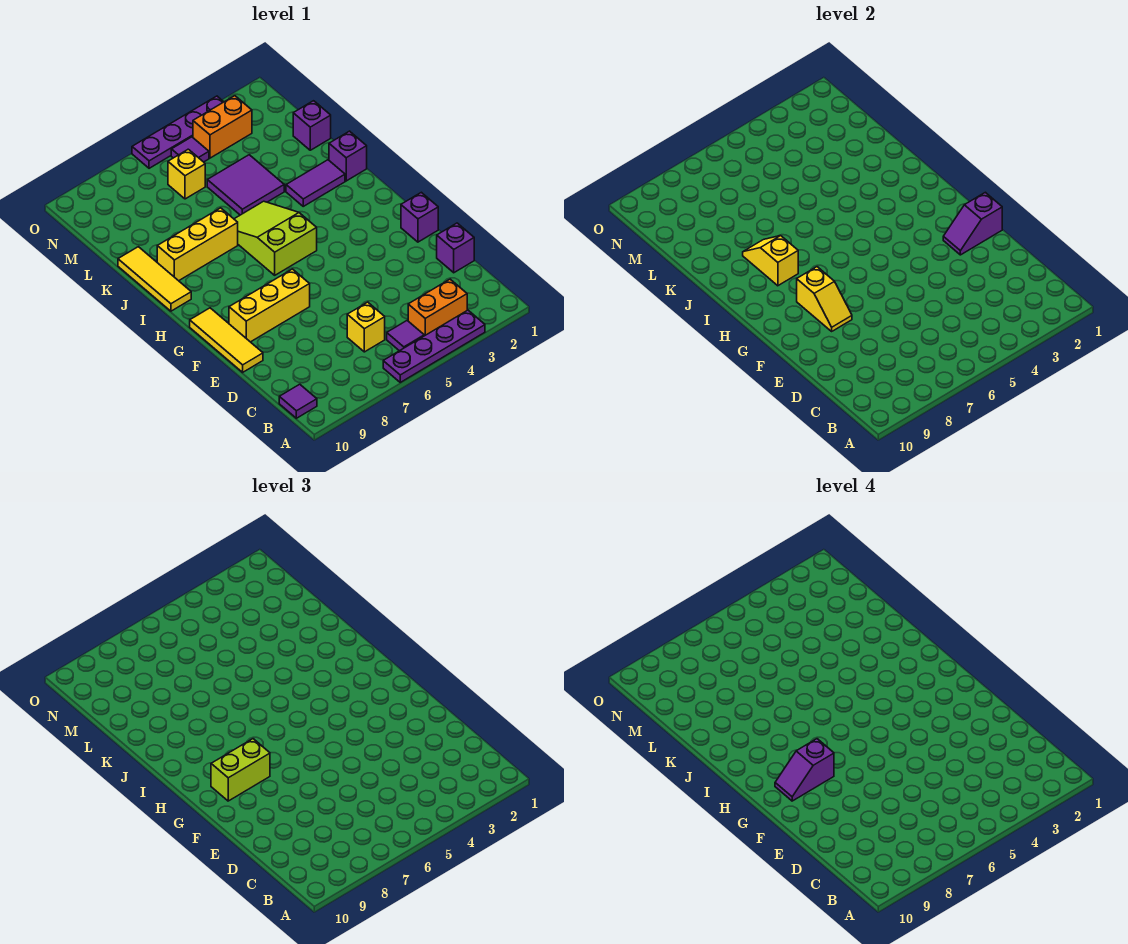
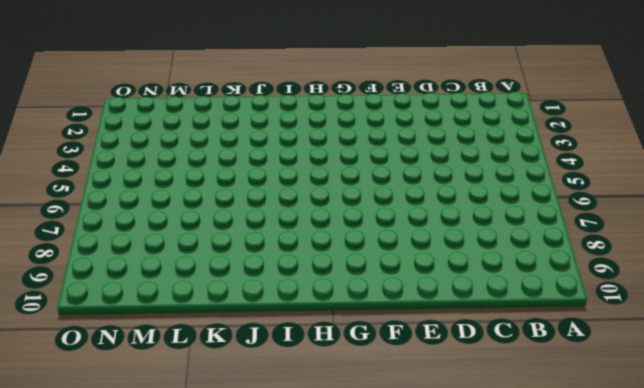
none -> purple 1x4 plate [383,310,485,382]
none -> orange 1x2 brick [408,279,467,336]
none -> purple 1x1 tile [387,321,424,351]

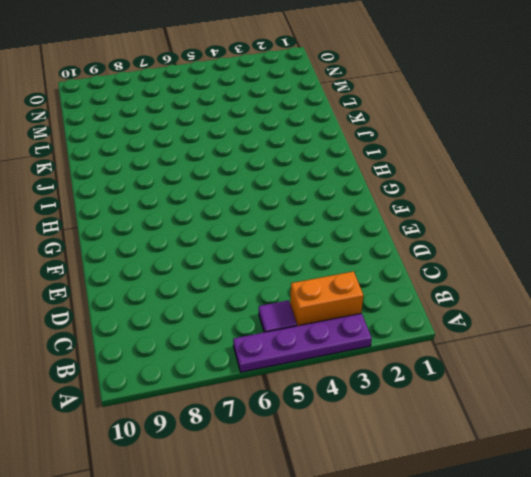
none -> purple 1x1 tile [279,384,317,418]
none -> yellow 1x1 brick [347,302,385,352]
none -> purple 1x1 brick [437,223,474,273]

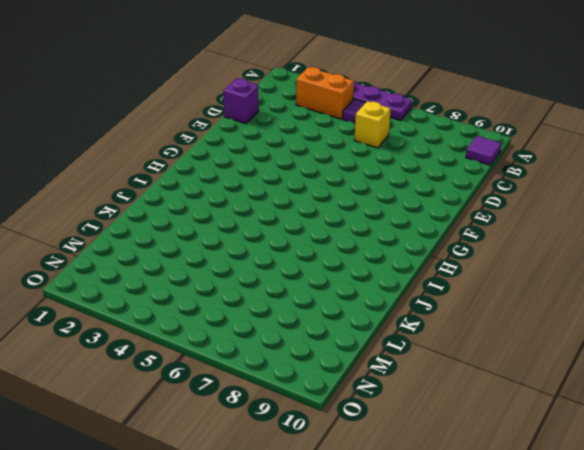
none -> yellow 1x3 tile [190,308,263,372]
none -> purple 1x1 brick [401,192,438,242]
none -> yellow 1x3 brick [229,269,310,342]

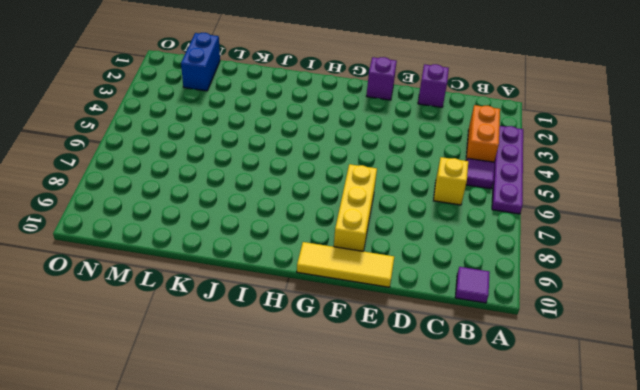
blue 1x2 brick [181,33,220,91] -> none
none -> lime 2x3 slope [234,201,317,275]
none -> yellow 1x3 tile [118,247,191,311]
none -> purple 1x1 brick [329,131,367,181]

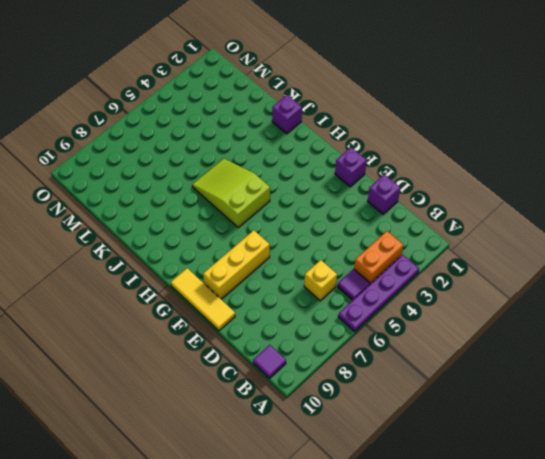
none -> yellow 1x3 tile [118,247,191,311]
none -> purple 1x2 tile [286,160,345,206]
none -> yellow 1x3 brick [157,208,238,281]

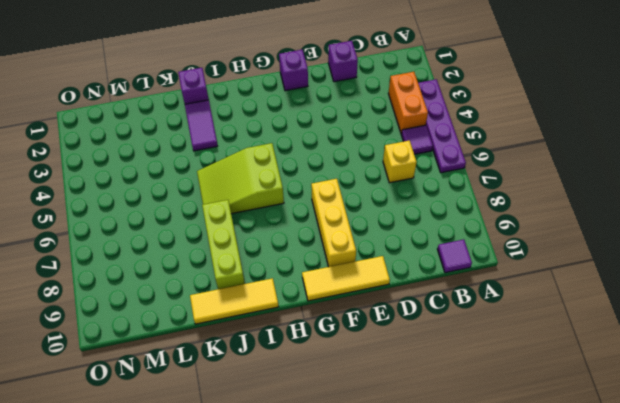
lime 1x3 brick [202,200,245,289] -> yellow 1x3 brick [157,208,238,281]
none -> purple 2x2 tile [207,155,284,215]
none -> purple 1x1 brick [293,101,331,150]
none -> yellow 1x1 brick [168,149,205,199]

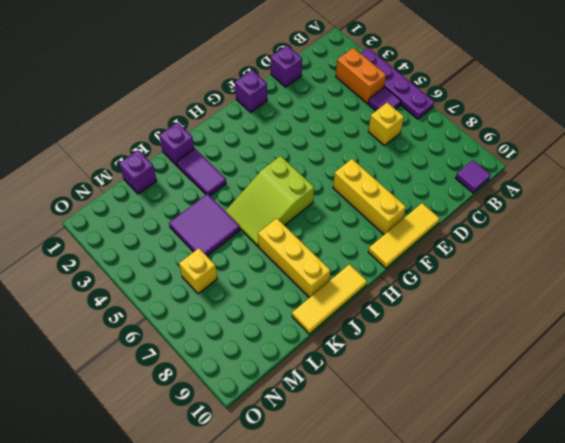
none -> orange 1x2 brick [193,96,252,158]
none -> purple 1x1 tile [171,137,209,162]
none -> purple 1x4 plate [132,96,223,168]

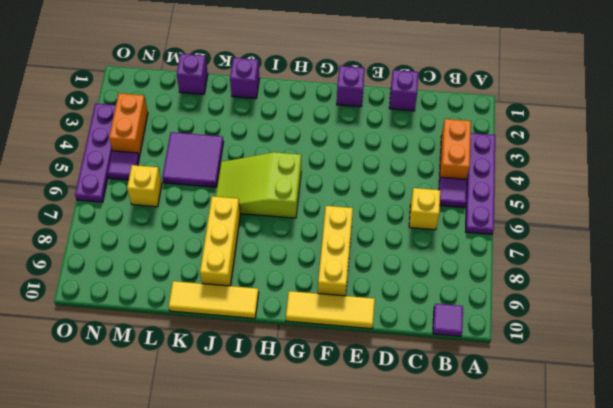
none -> purple 1x2 tile [286,160,345,206]
none -> purple 1x2 slope [943,192,1002,255]
none -> yellow 1x2 slope [797,267,852,331]

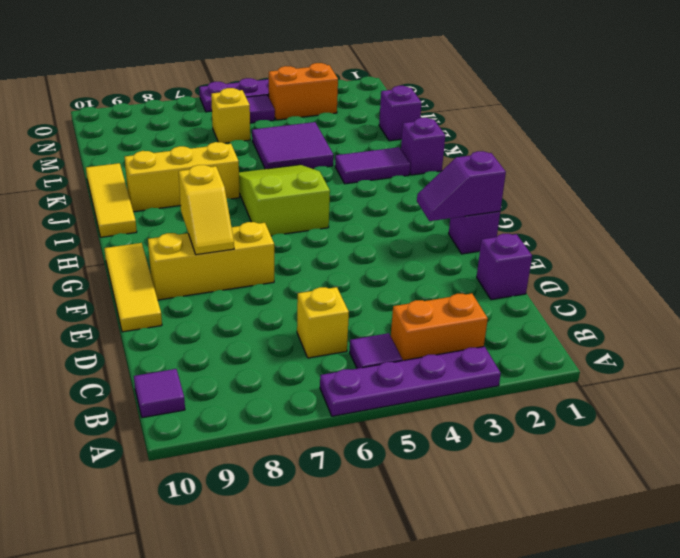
none -> yellow 1x2 slope [743,236,798,286]
none -> lime 1x2 brick [211,739,270,801]
none -> purple 1x2 slope [775,739,834,801]

